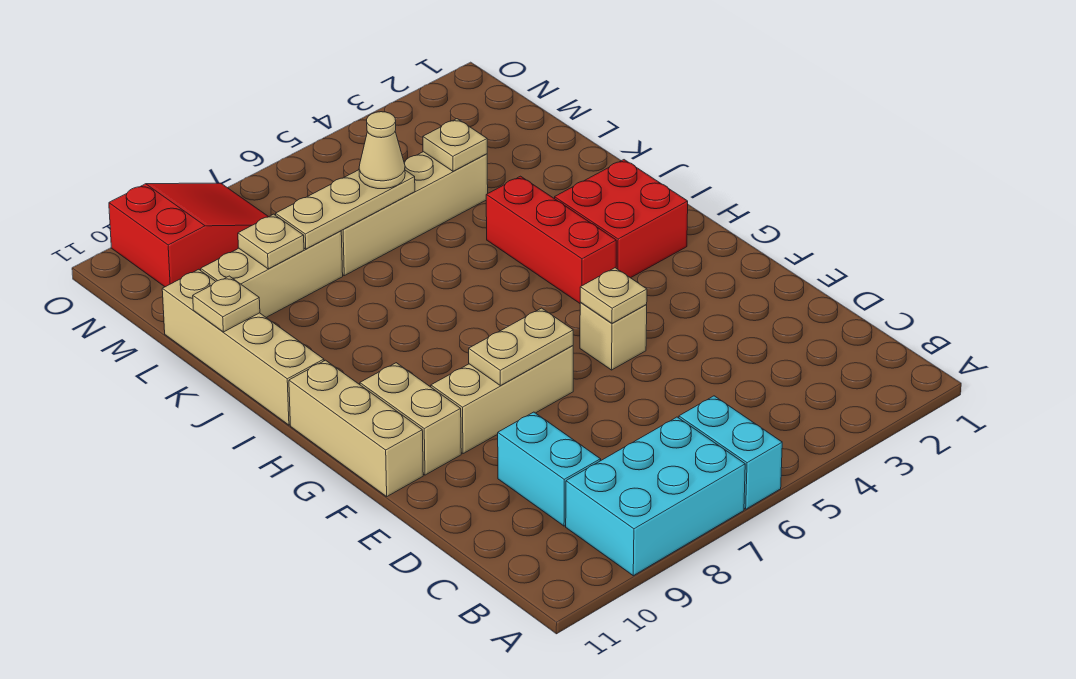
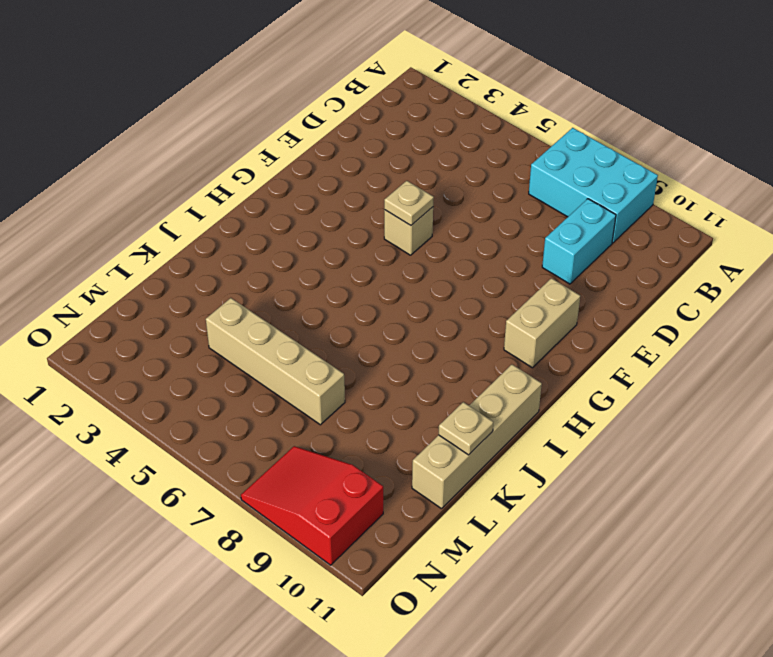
none -> cyan 1x2 brick [679,396,782,509]
none -> tan 1x3 brick [431,346,573,454]
none -> tan 1x3 brick [289,360,423,496]

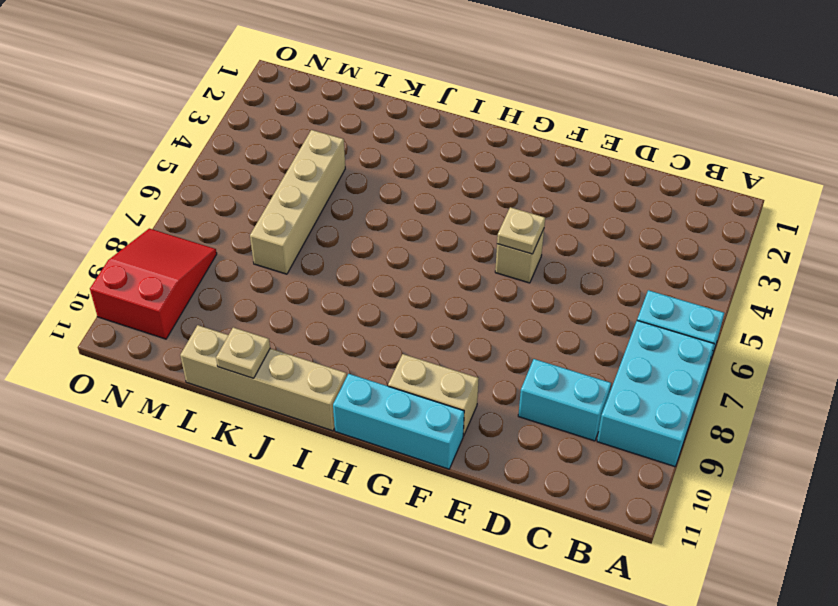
cyan 1x3 brick [333,374,464,469] -> tan 1x3 brick [289,360,423,496]
none -> tan 1x3 brick [431,346,573,454]
none -> red 2x2 brick [554,160,688,278]
none -> red 1x3 brick [486,176,616,303]

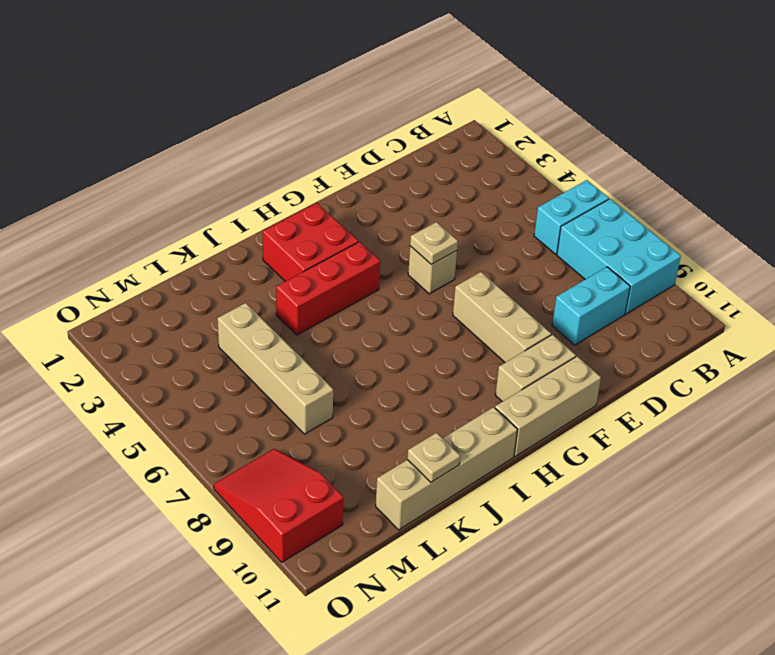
none -> tan 1x3 brick [201,231,343,317]
none -> tan 1x2 plate [469,308,573,386]
none -> tan 1x1 plate [423,119,487,171]

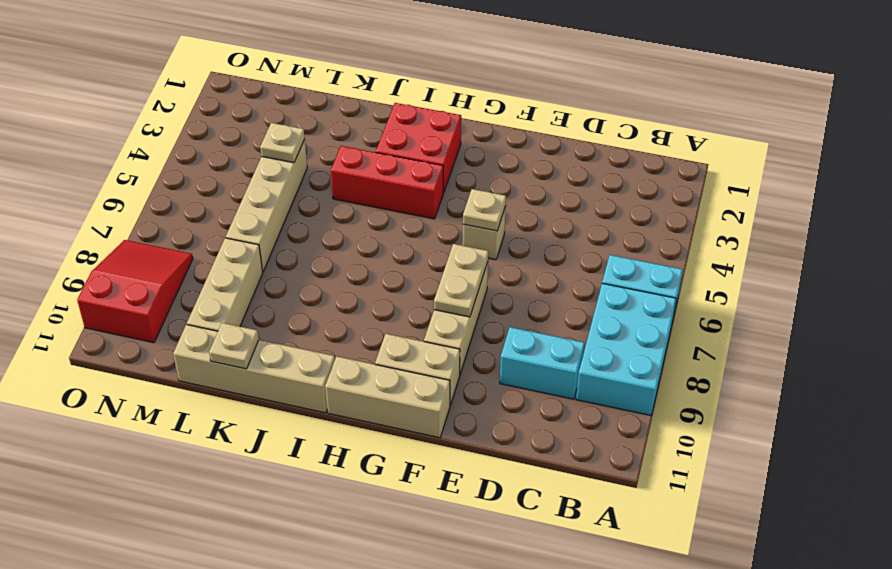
none -> tan 1x3 plate [276,170,415,249]
none -> tan 1x1 plate [238,214,304,269]
none -> tan 1x1 cone [359,112,405,189]

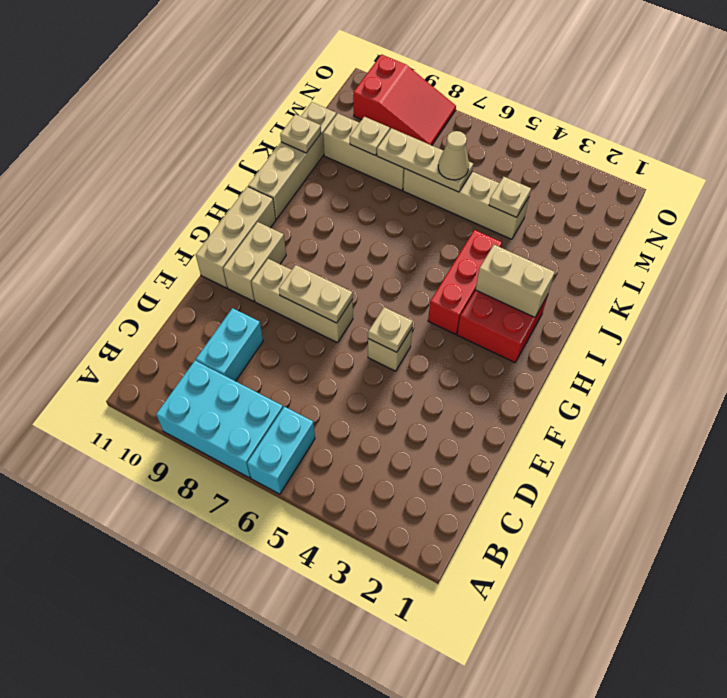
tan 1x2 brick [476,245,555,317] -> none

